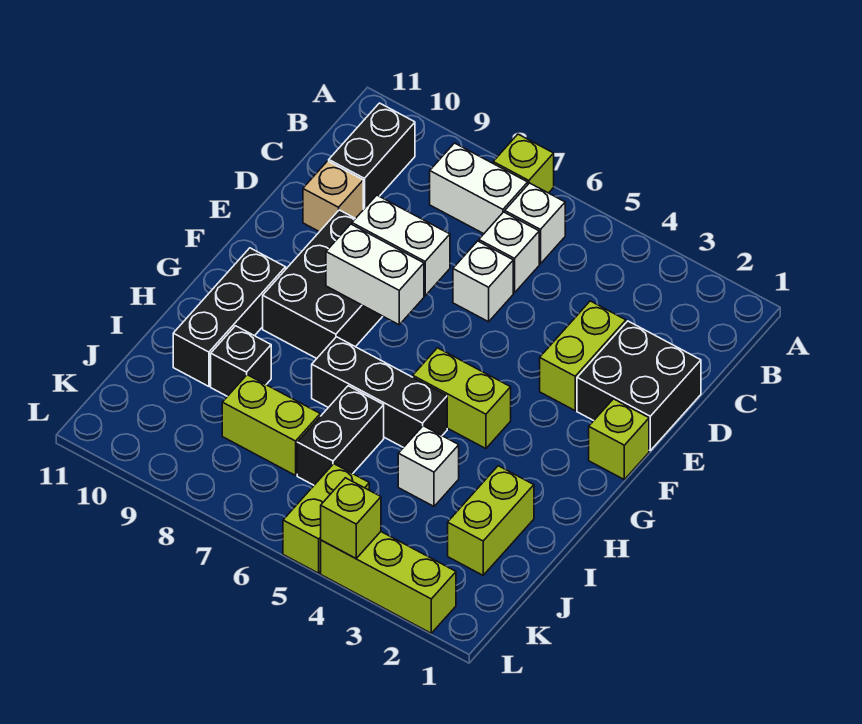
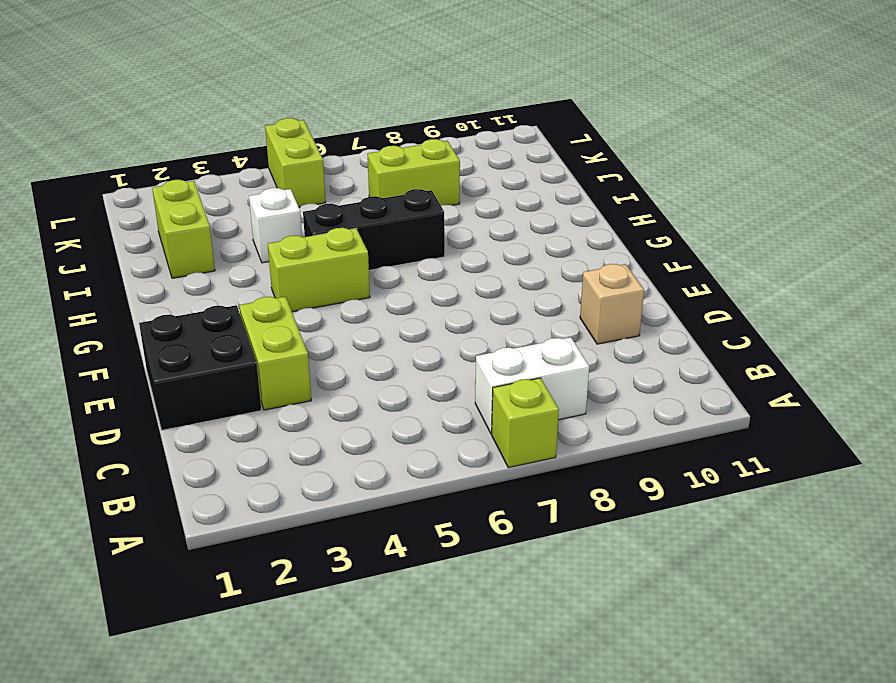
none -> white 1x1 brick [505,183,565,264]
none -> black 1x2 brick [329,103,415,210]
none -> white 1x1 brick [479,212,539,293]

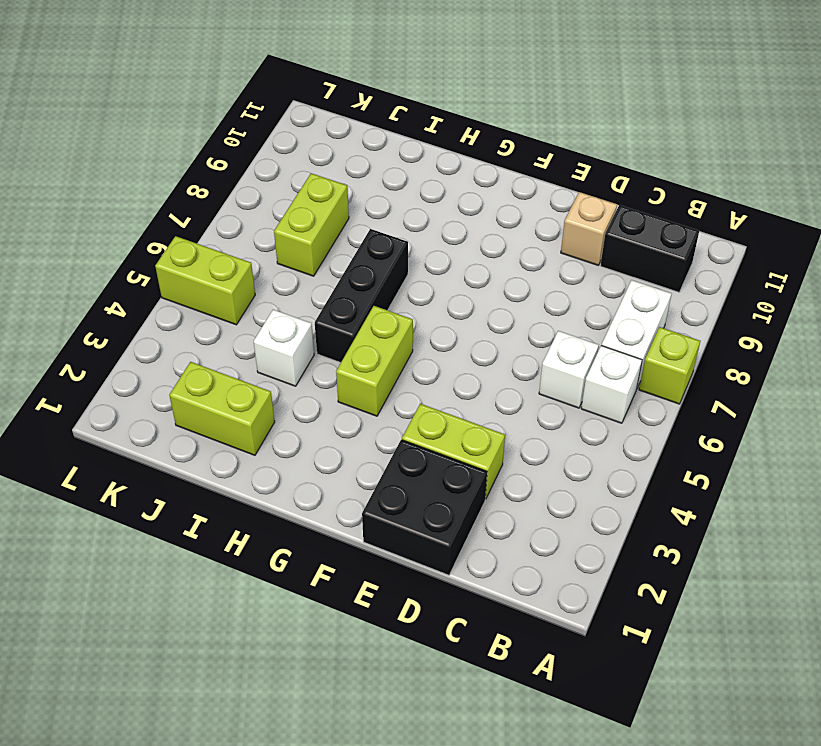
none -> white 1x1 brick [453,241,513,322]
none -> black 2x3 brick [263,210,383,358]
none -> lime 1x1 brick [589,399,649,479]

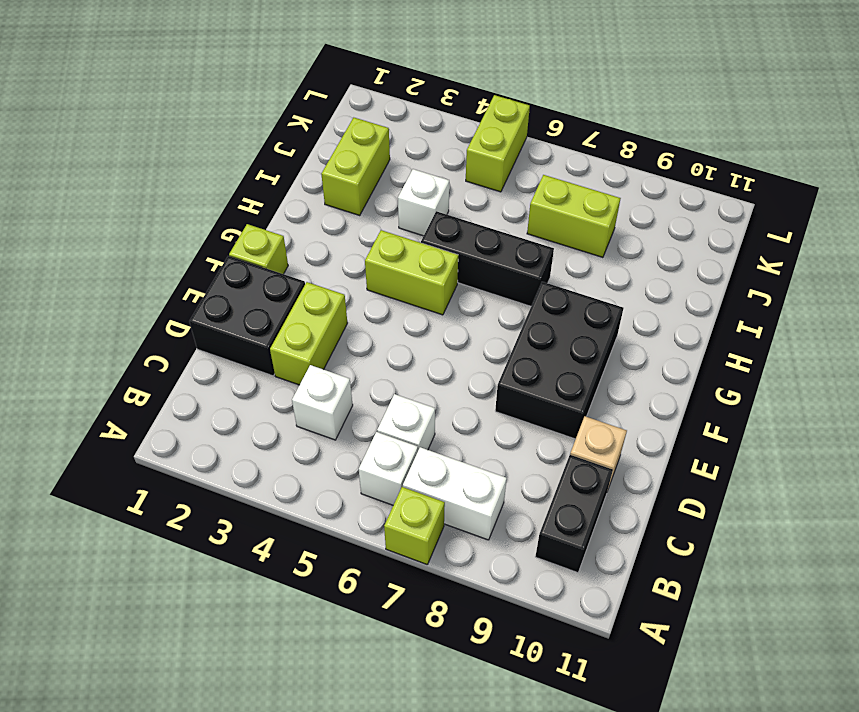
white 1x1 brick [292,365,353,440] -> white 1x1 brick moved to [453,241,513,322]
none -> black 1x3 brick [173,248,286,386]
none -> black 1x2 brick [297,386,384,485]
none -> black 1x1 brick [211,326,271,396]

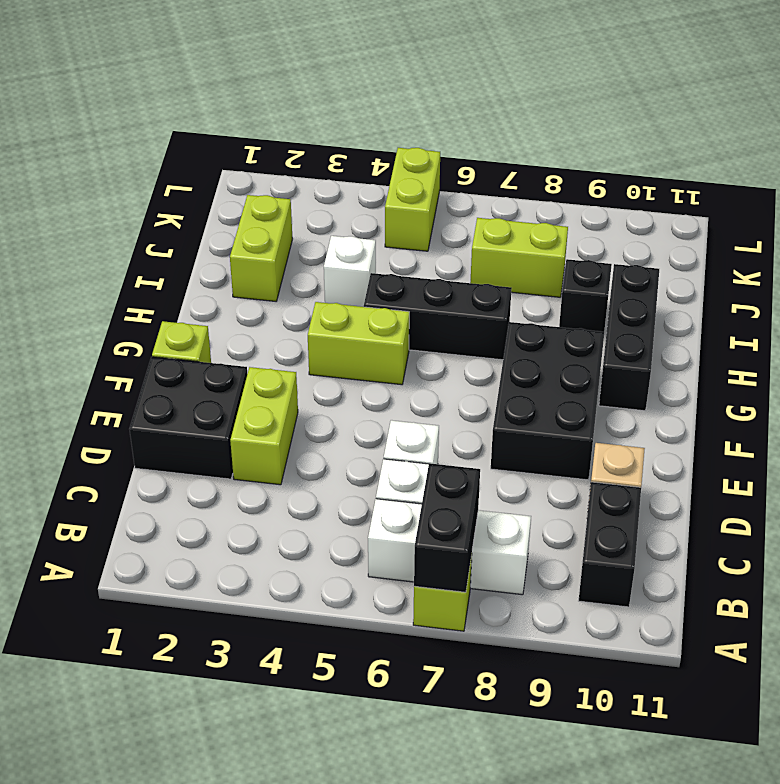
black 1x2 brick [414,463,480,592] -> black 1x2 brick moved to [297,386,384,485]
none -> lime 1x3 brick [321,532,456,633]
none -> white 1x2 brick [352,195,450,296]
none -> white 1x2 brick [326,224,424,325]

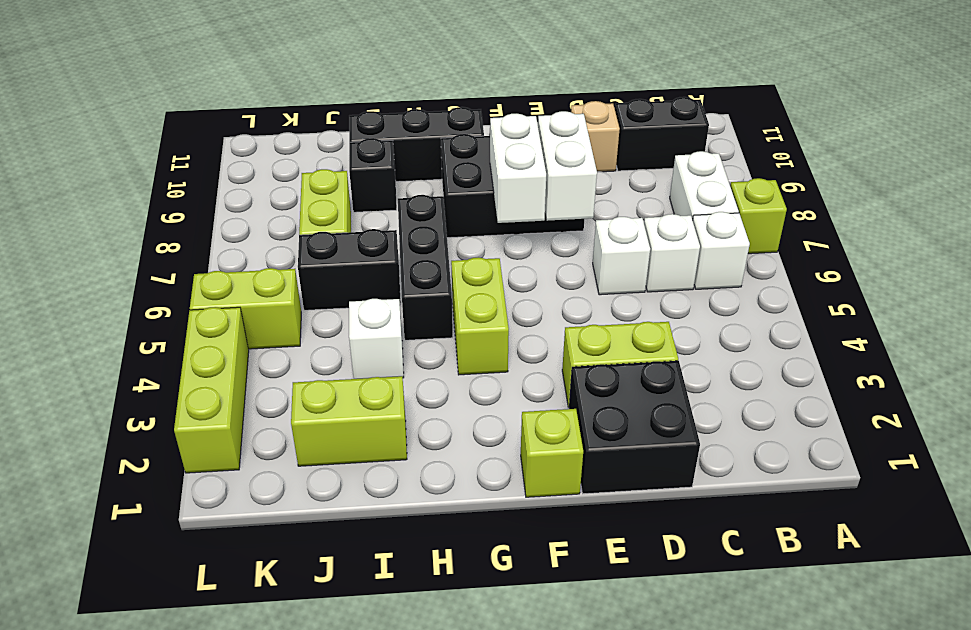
none -> lime 1x1 brick [321,478,381,558]

